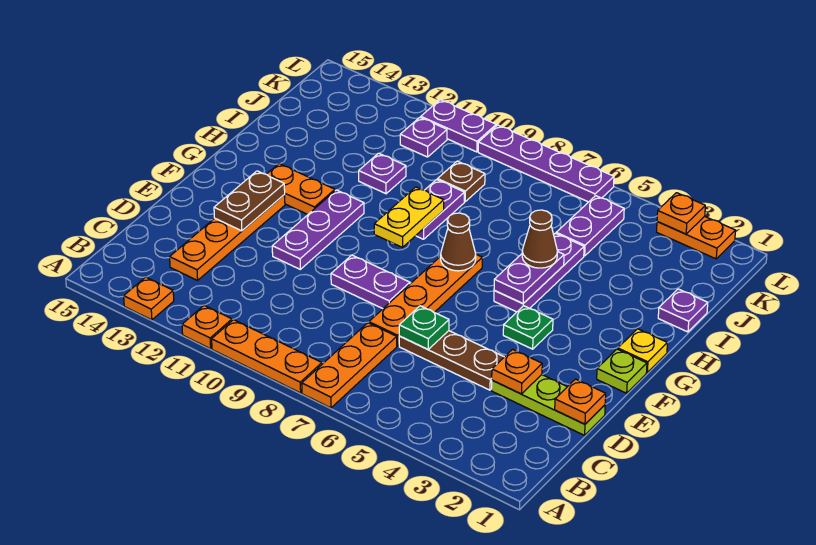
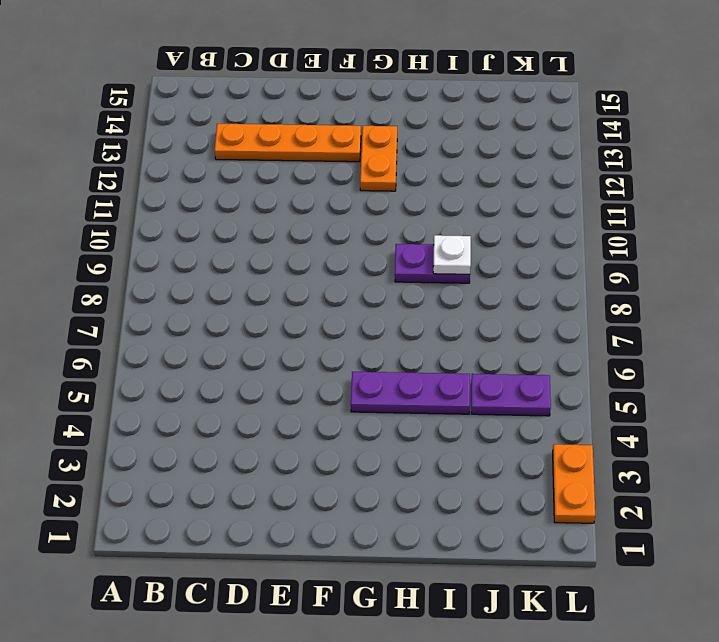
white 1x1 plate [433,235,471,274] -> none
none -> orange 1x3 plate [302,323,397,408]
none -> orange 1x3 plate [212,320,322,393]
none -> orange 1x1 plate [182,306,232,349]
none -> orange 1x1 plate [124,277,174,320]

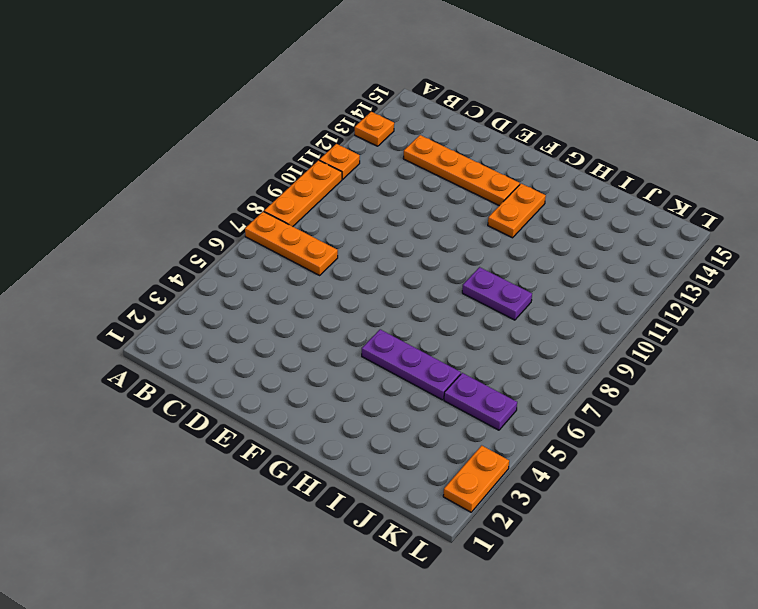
none -> lime 1x3 plate [492,375,605,435]
none -> brown 1x3 plate [399,331,504,390]
none -> orange 1x4 plate [369,255,482,346]
none -> purple 1x2 plate [331,255,410,309]

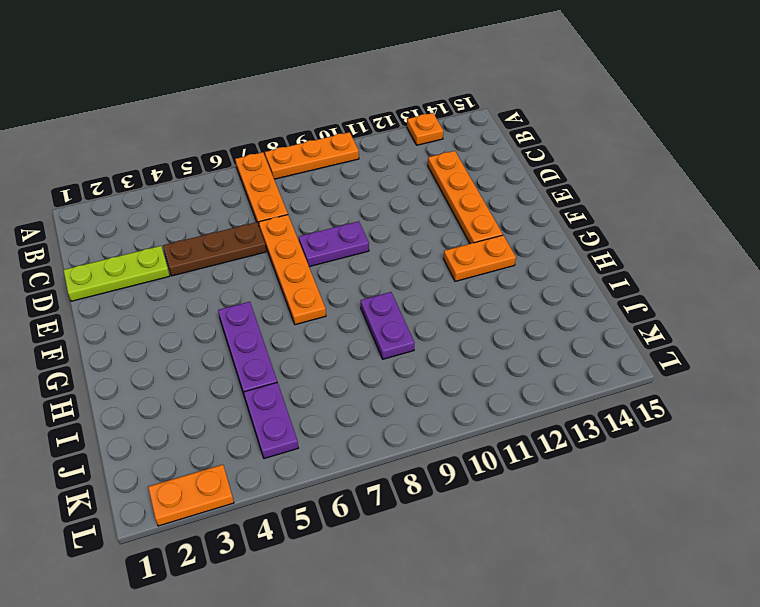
none -> orange 1x1 plate [182,306,232,349]
none -> purple 1x3 plate [272,190,364,269]
none -> lime 1x1 plate [597,349,647,393]
none -> green 1x1 plate [503,306,553,349]

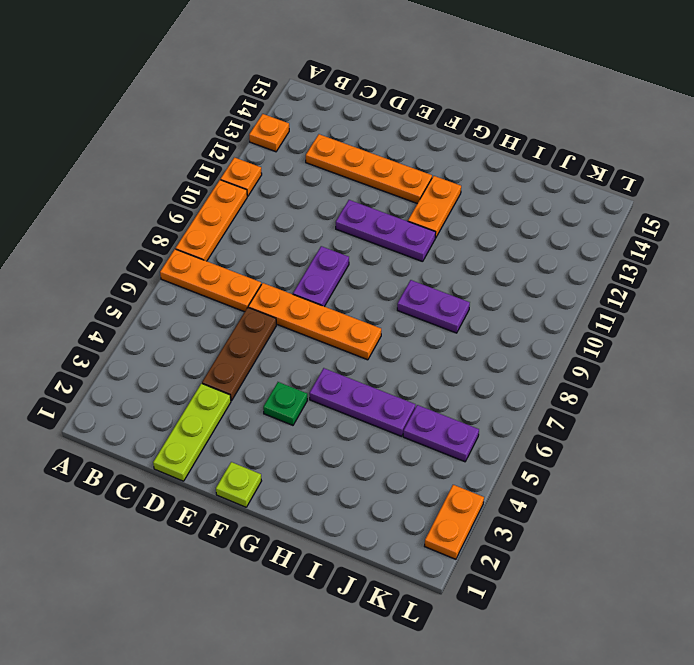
none -> yellow 1x1 plate [618,329,667,372]
none -> purple 1x1 plate [658,289,708,332]
none -> purple 1x1 plate [359,153,406,194]
none -> brown 1x1 plate [438,161,485,202]

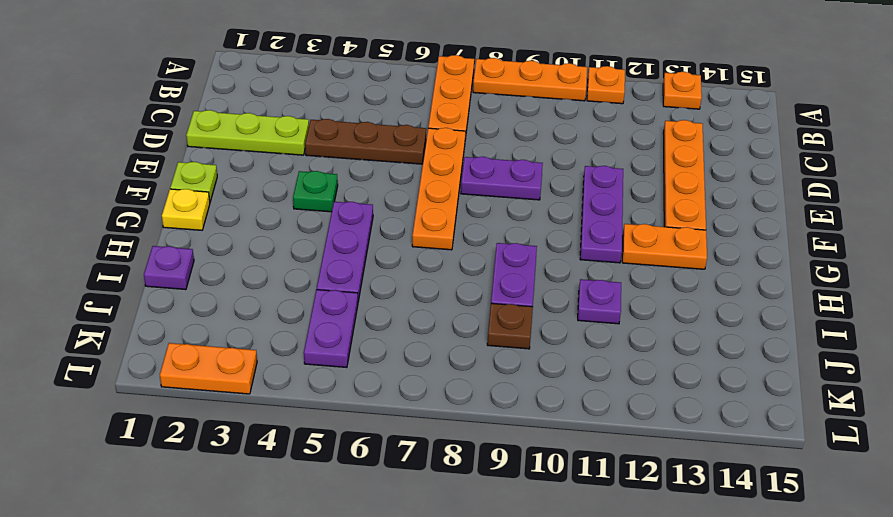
none -> purple 1x1 plate [400,117,447,157]
none -> purple 1x4 plate [478,125,614,202]
none -> purple 1x2 plate [421,100,496,152]
none -> orange 1x1 plate [555,379,606,424]

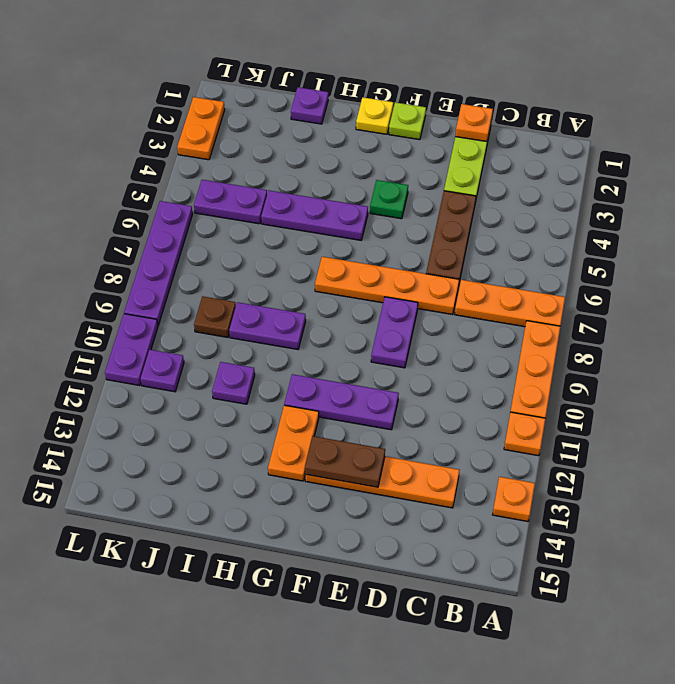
none -> orange 1x1 plate [492,349,542,394]
none -> green 1x1 plate [399,306,449,349]
none -> purple 1x2 plate [494,251,564,303]
none -> brown 1x1 cone [441,213,476,271]

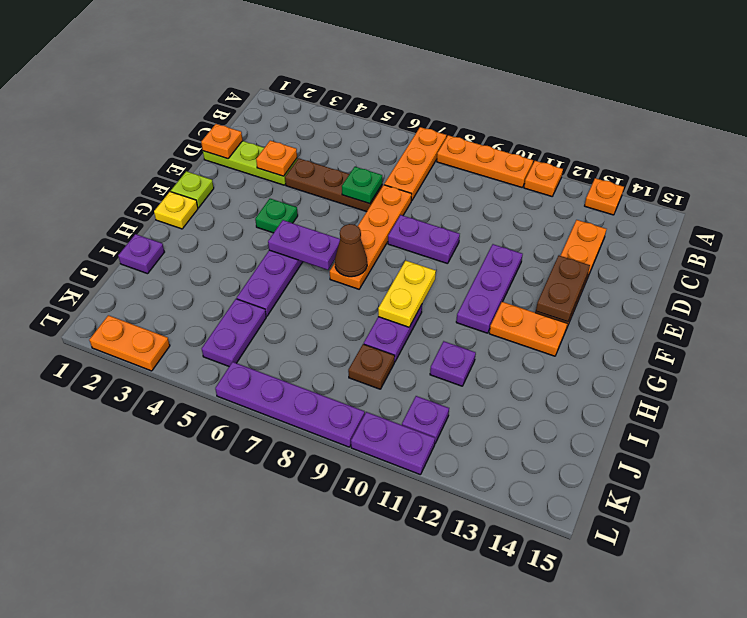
purple 1x2 plate [268,220,340,270] -> purple 1x2 plate turned to [494,251,564,303]
none -> orange 1x1 plate [657,193,705,234]
none -> brown 1x1 cone [522,210,557,268]

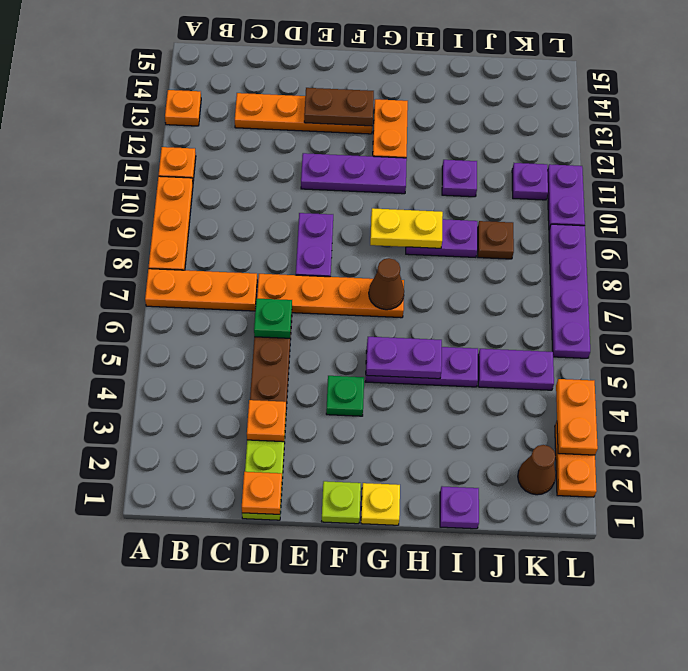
brown 1x1 cone [518,445,556,495] -> brown 1x1 cone moved to [522,210,557,268]
orange 1x2 plate [556,379,598,455] -> orange 1x1 plate [657,193,705,234]

